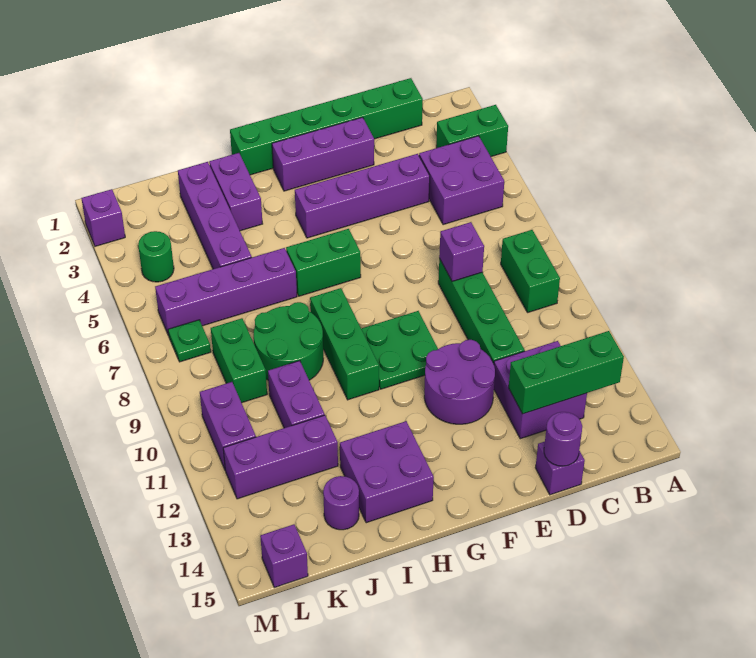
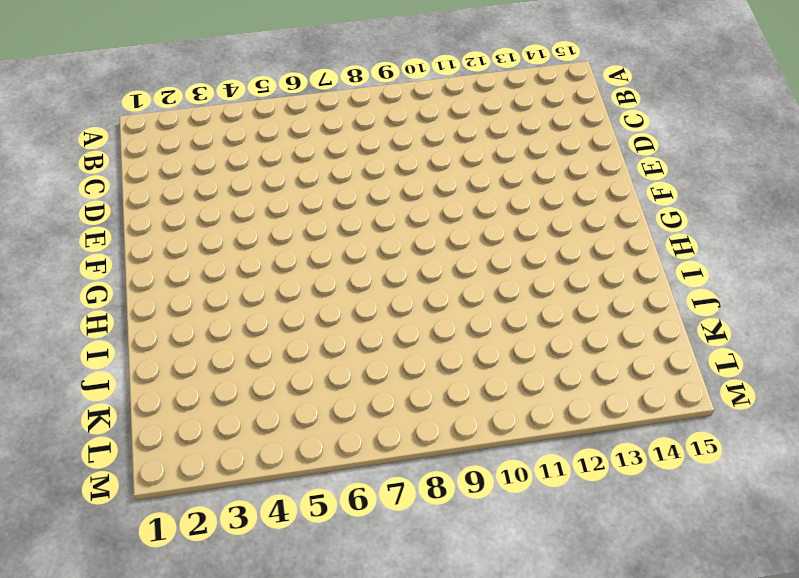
none -> green 1x2 brick [436,105,508,156]
none -> purple 2x2 brick [419,136,504,225]
none -> green 1x2 brick [501,230,560,313]
none -> green 1x6 brick [230,78,423,175]

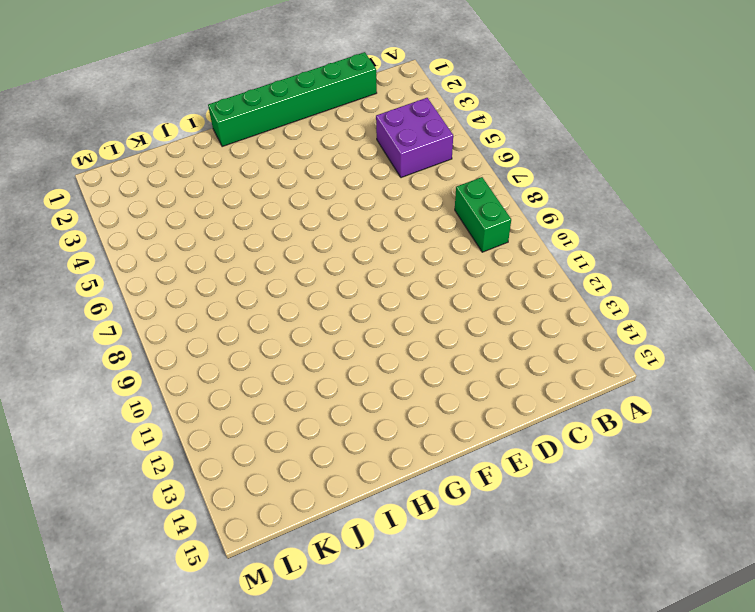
none -> green 1x2 brick [436,105,508,156]
none -> purple 2x2 brick [494,341,587,439]
none -> purple 1x4 brick [295,154,430,238]
none -> green 1x4 brick [438,259,525,364]

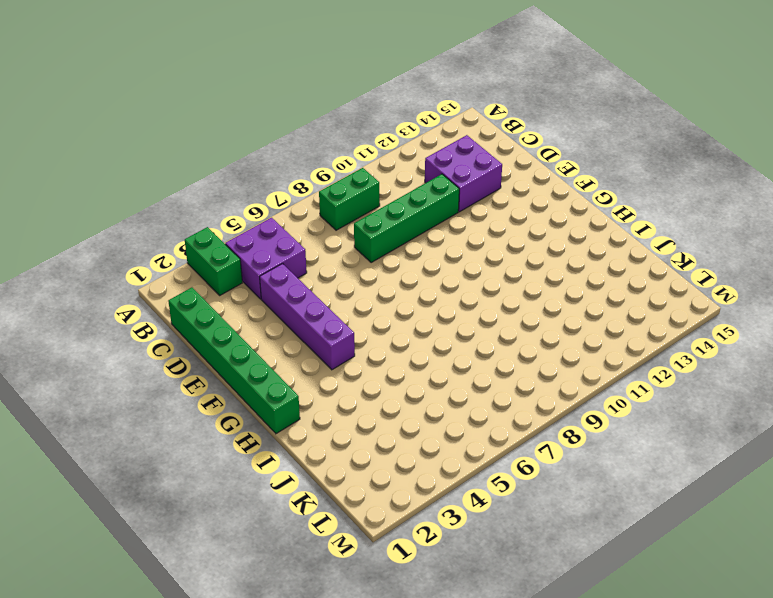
none -> purple 1x1 brick [535,442,585,495]
none -> purple 1x3 brick [272,117,374,191]
none -> purple 2x2 round brick [424,340,495,424]
none -> green 2x2 plate [361,311,438,389]

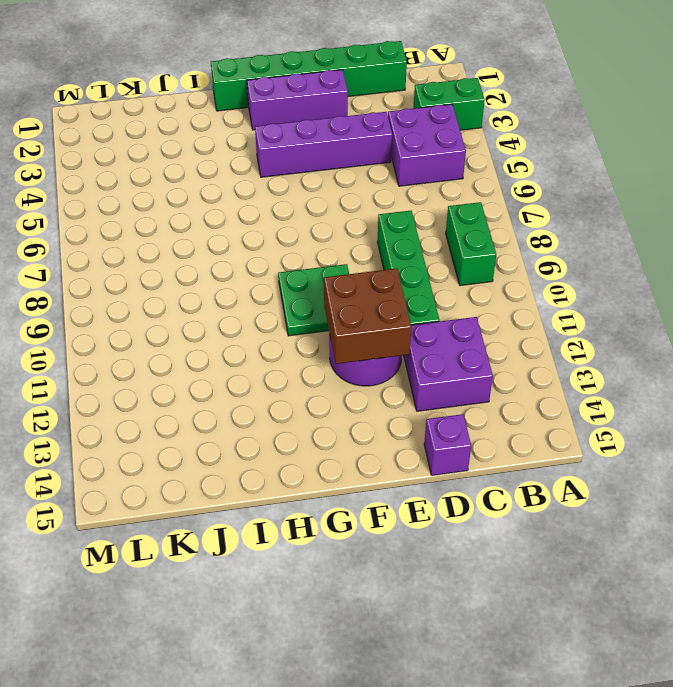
brown 2x2 brick [324,268,411,364] -> none
none -> green 1x2 brick [286,229,361,296]
none -> green 1x3 brick [310,288,379,400]
none -> purple 2x2 brick [340,421,434,523]
none -> purple 1x2 brick [209,153,263,231]

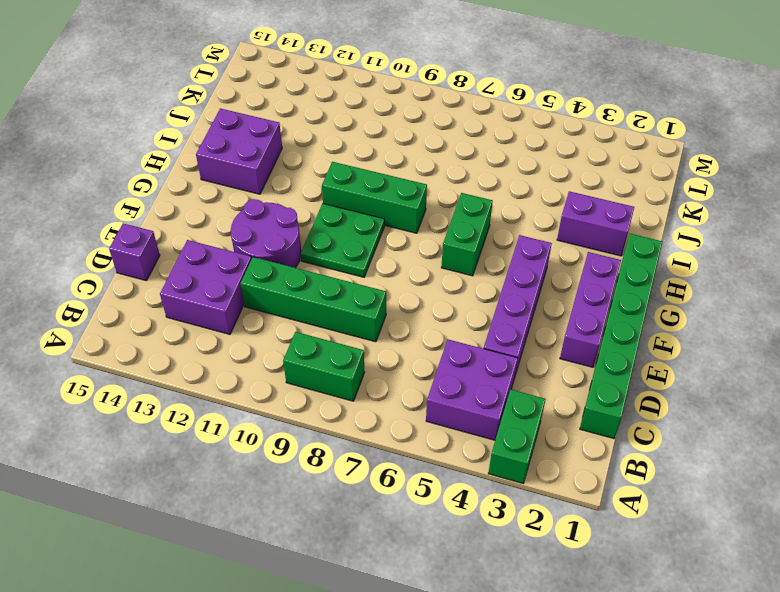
none -> purple 1x4 brick [155,248,297,336]
none -> green 2x2 round brick [254,302,323,380]
none -> purple 1x4 brick [178,162,252,269]
none -> purple 1x2 brick [268,361,325,428]

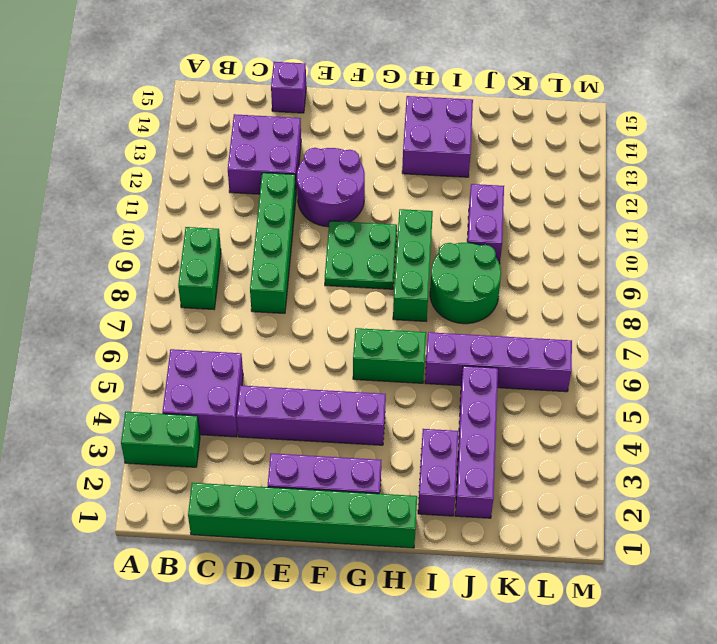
none -> purple 1x3 brick [223,415,338,499]
none -> purple 1x1 round brick [323,476,359,530]
none -> green 1x2 brick [211,318,267,403]
none -> green 1x1 round brick [138,231,174,282]

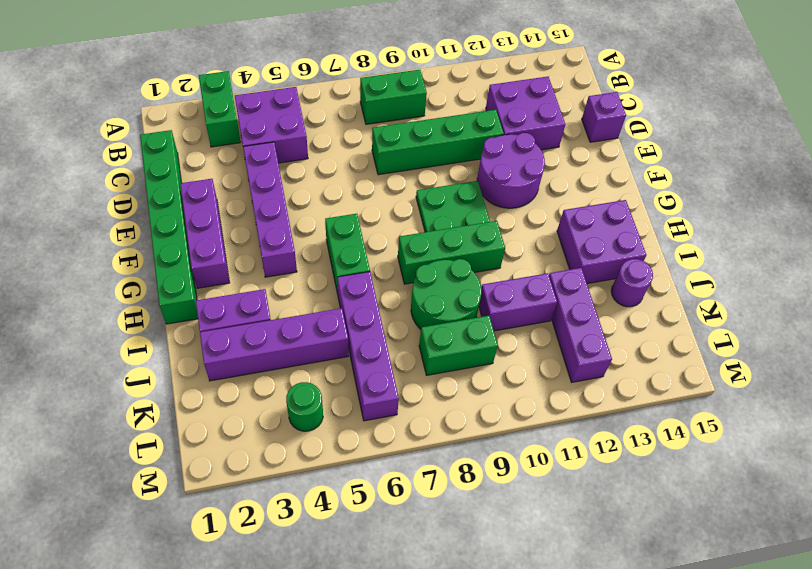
none -> green 1x1 plate [168,320,211,362]
none -> purple 1x2 brick [200,382,256,469]
none -> purple 1x1 brick [260,524,308,588]
none -> purple 1x1 brick [81,189,125,246]

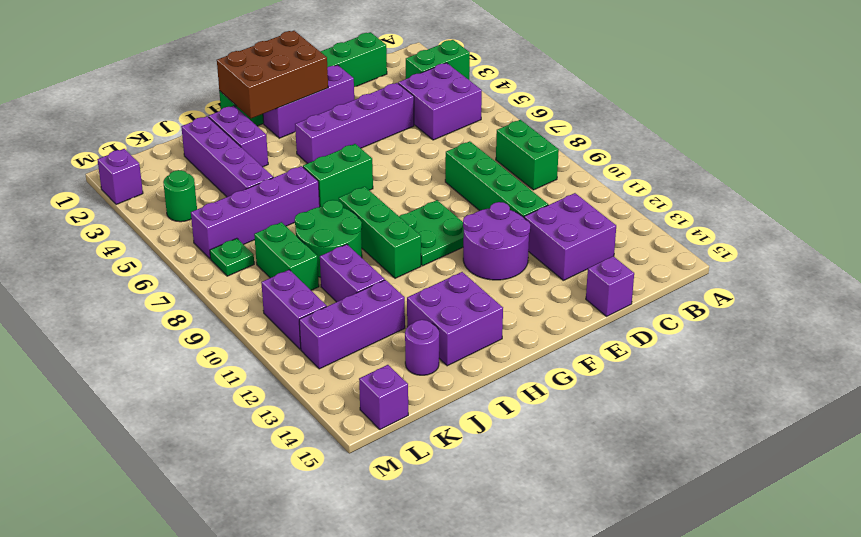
brown 2x3 brick [217,31,328,118] -> none
none -> green 1x3 brick [509,331,624,414]
none -> purple 1x1 brick [439,222,484,281]
none -> purple 1x1 round brick [544,412,582,466]

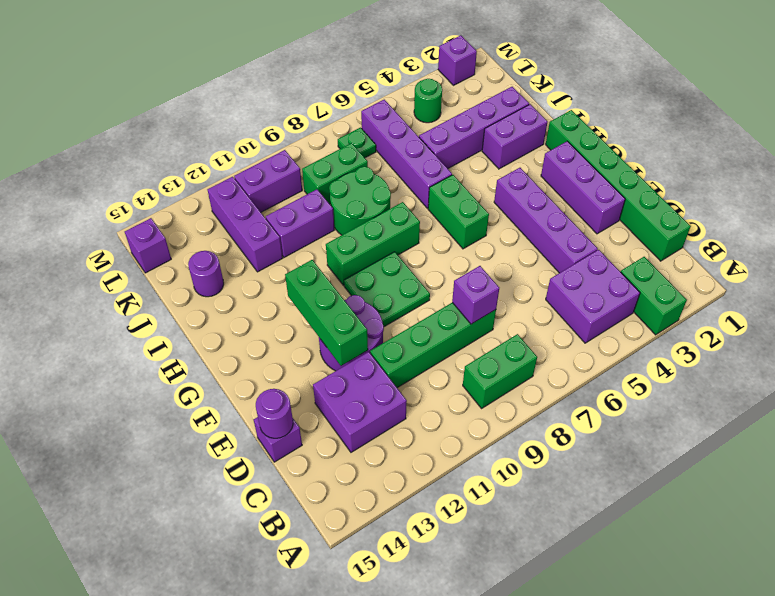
green 1x3 brick [285,260,368,366] -> green 1x3 brick moved to [509,331,624,414]
none -> purple 2x2 brick [340,421,434,523]

